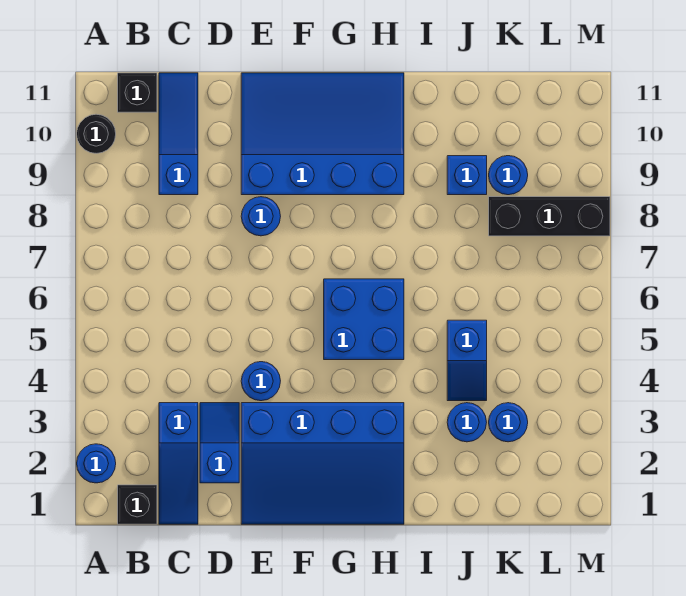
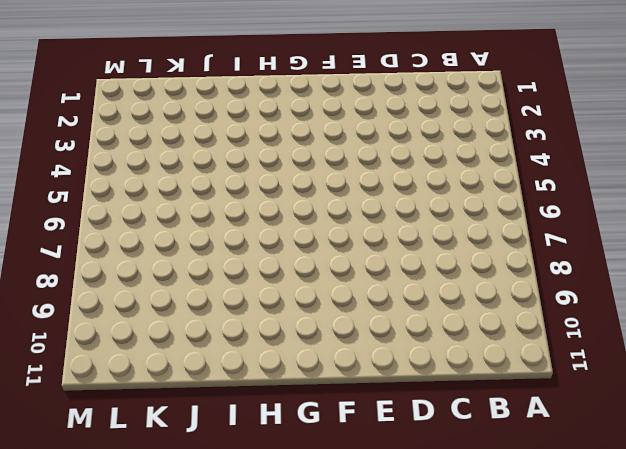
none -> blue 1x1 round brick [77,444,116,483]
none -> black 1x1 round brick [77,114,116,153]
none -> black 1x1 brick [118,485,157,524]

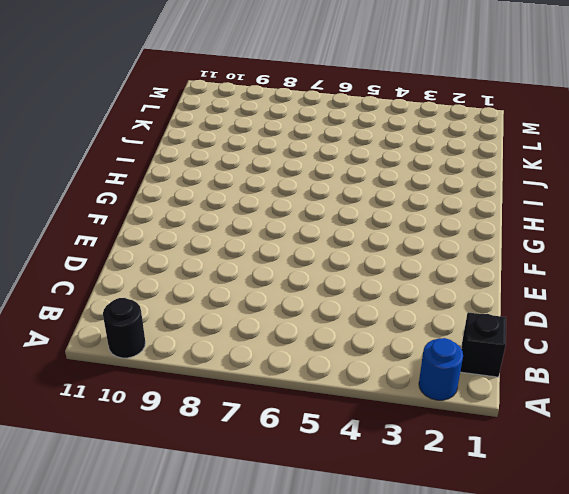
none -> black 1x1 brick [118,73,157,112]
none -> blue 1x3 slope [159,403,198,524]
none -> blue 1x3 slope [159,73,198,195]

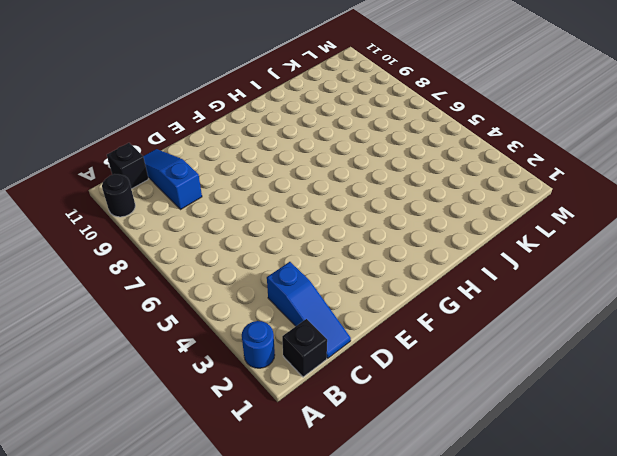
none -> blue 1x2 slope [200,403,239,483]
none -> blue 3x4 slope [241,403,404,524]
none -> blue 1x1 round brick [241,362,280,401]

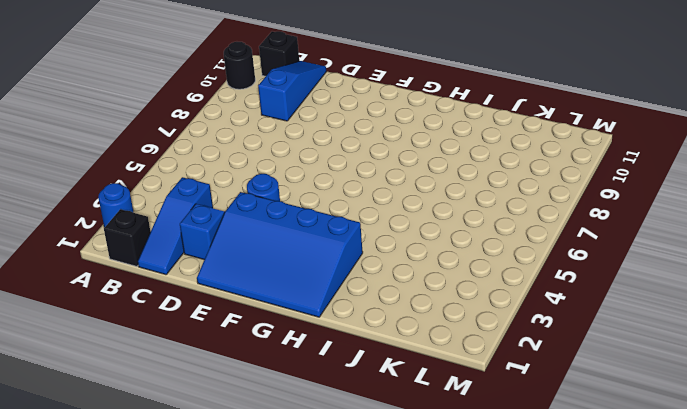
none -> blue 1x1 round brick [241,197,281,236]
none -> blue 3x4 slope [241,73,404,195]
none -> blue 2x2 brick [324,279,404,360]

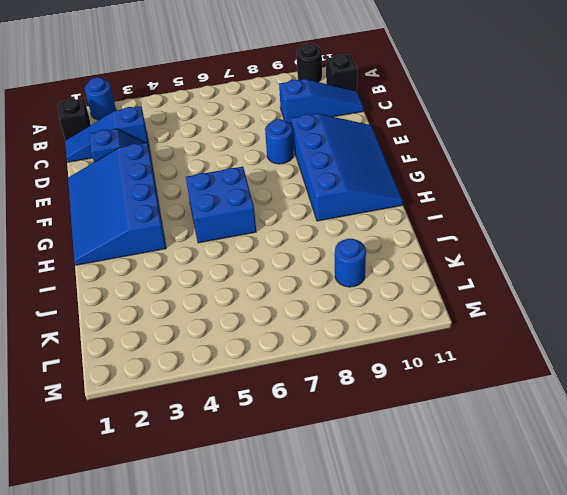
none -> blue 1x1 round brick [241,362,280,401]
none -> blue 1x1 round brick [447,403,487,442]
none -> blue 1x2 slope [447,320,487,401]

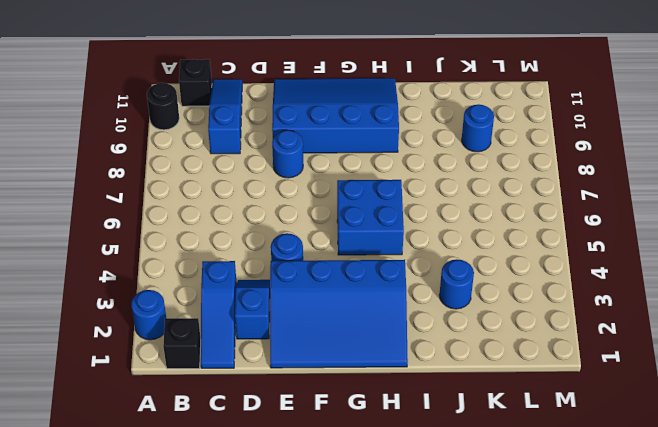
none -> blue 1x2 slope [447,320,487,401]
none -> blue 1x1 brick [447,156,487,195]
none -> blue 1x1 round brick [489,403,528,442]

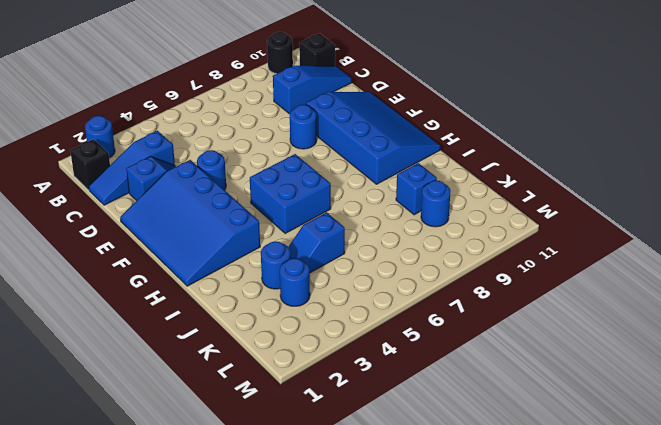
none -> black 1x3 brick [489,197,610,236]

